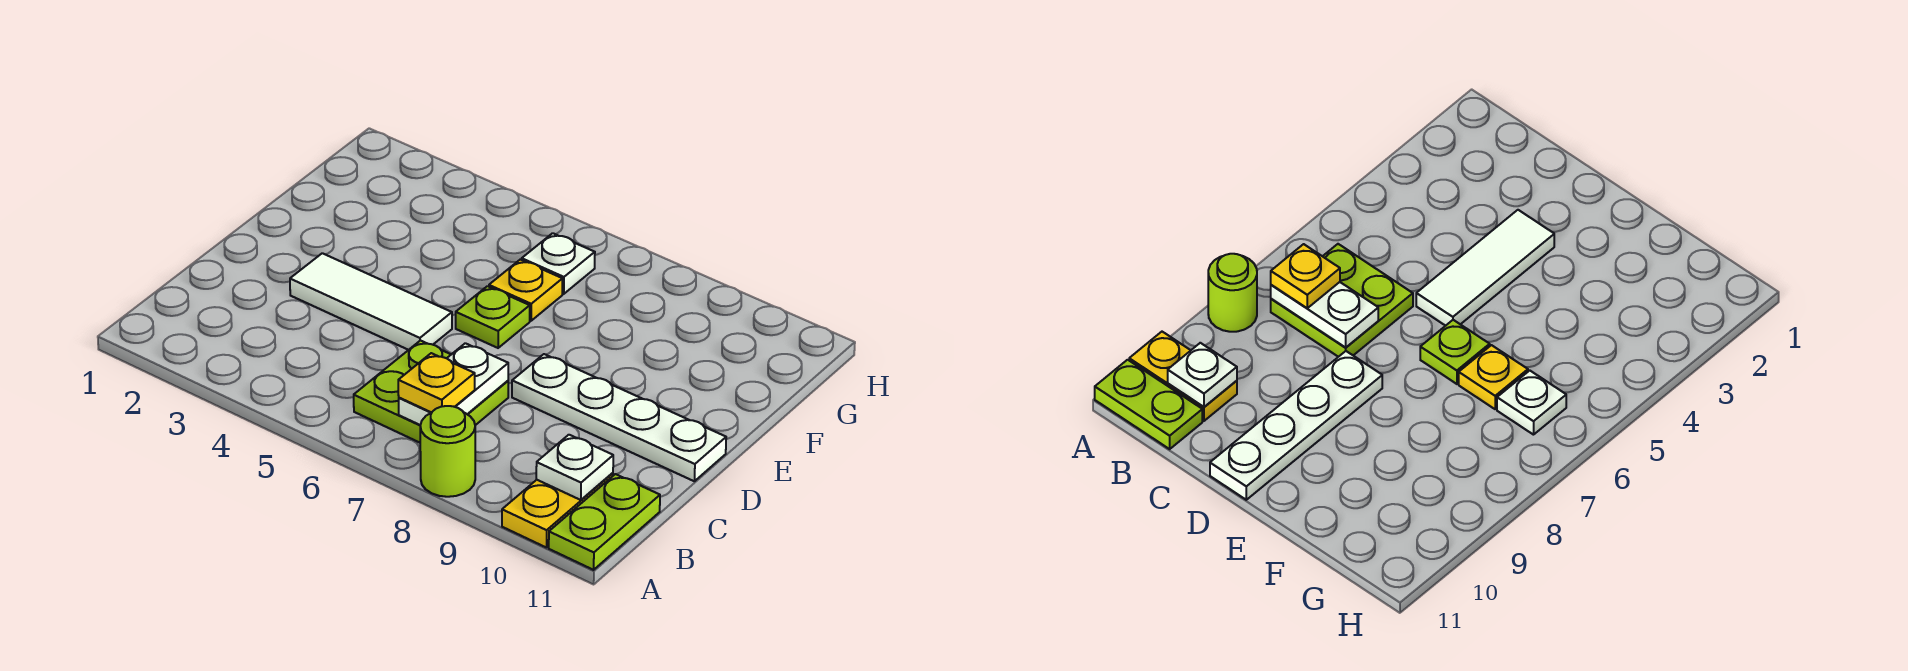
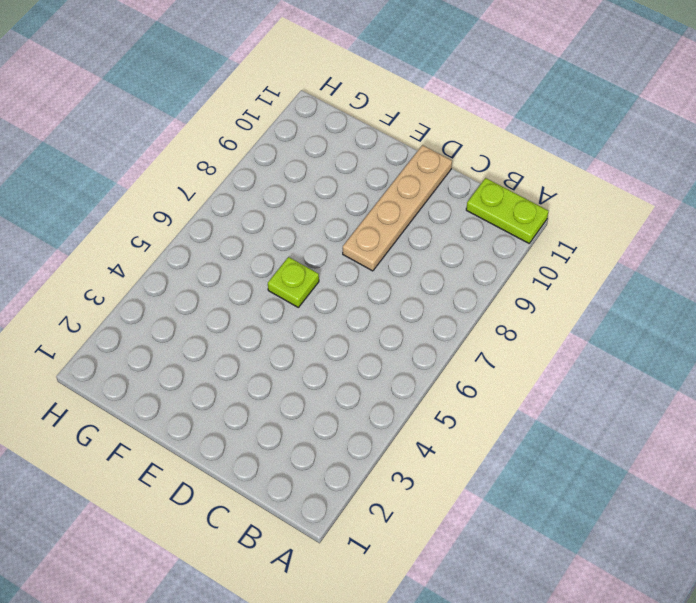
tan 1x4 plate [343,145,452,271] -> white 1x4 plate [512,354,726,481]
none -> lime 1x1 round brick [420,406,475,497]
none -> yellow 1x2 plate [502,473,613,547]
none -> lime 2x2 plate [354,341,508,443]

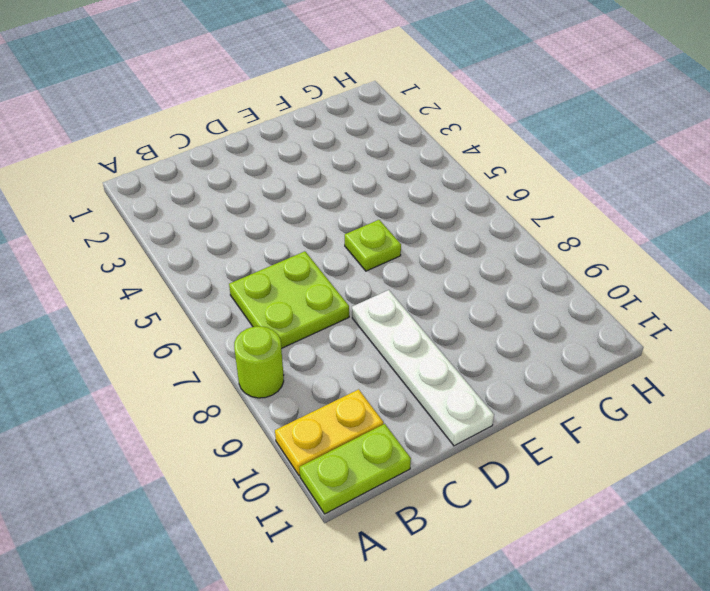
none -> white 1x3 tile [290,253,452,350]
none -> yellow 1x1 plate [489,260,562,321]
none -> white 1x1 plate [522,233,595,294]

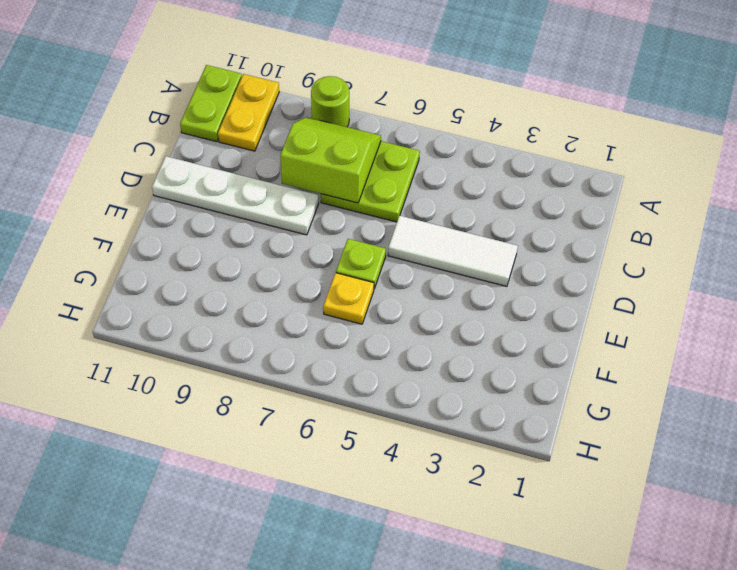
lime 2x2 slope [280,117,381,203] -> white 1x2 plate [399,343,508,425]
none -> white 1x1 plate [522,233,595,294]
none -> white 1x1 plate [536,435,613,500]
none -> yellow 1x1 plate [398,353,475,413]

